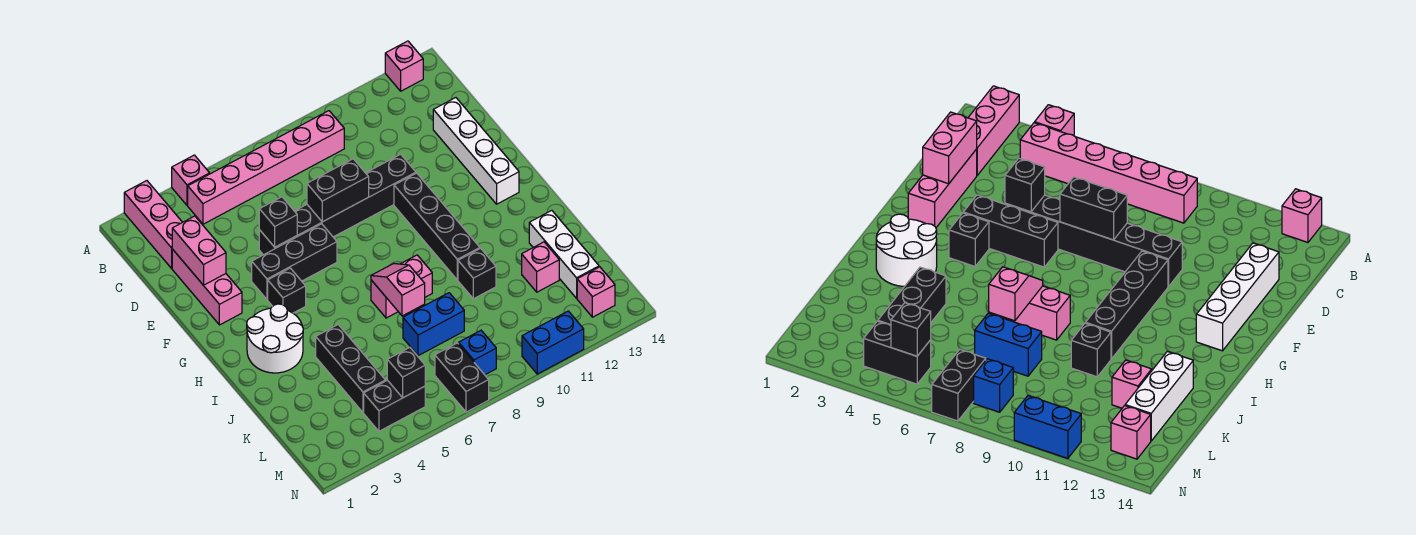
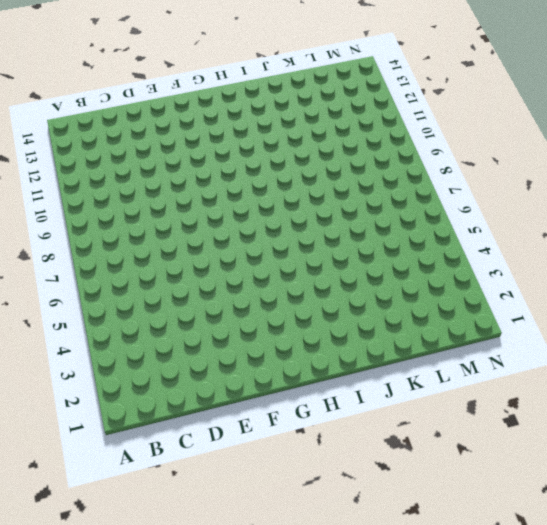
none -> pink 1x3 brick [124,181,182,268]
none -> pink 1x1 brick [172,155,210,205]
none -> pink 1x1 brick [385,41,423,91]

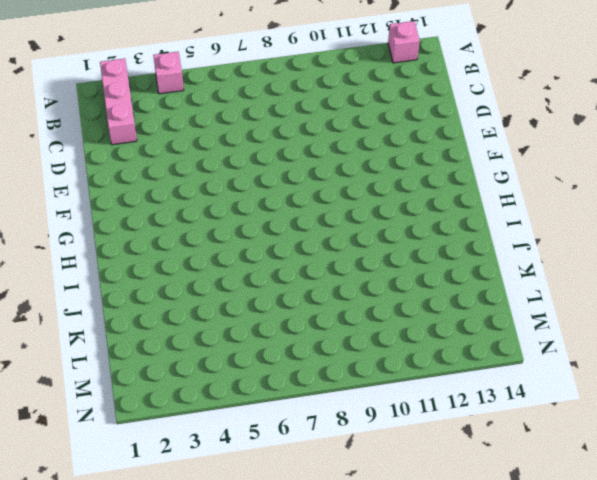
none -> pink 1x6 brick [188,111,344,224]
none -> pink 1x3 brick [172,249,242,325]
none -> white 1x4 brick [433,98,519,204]

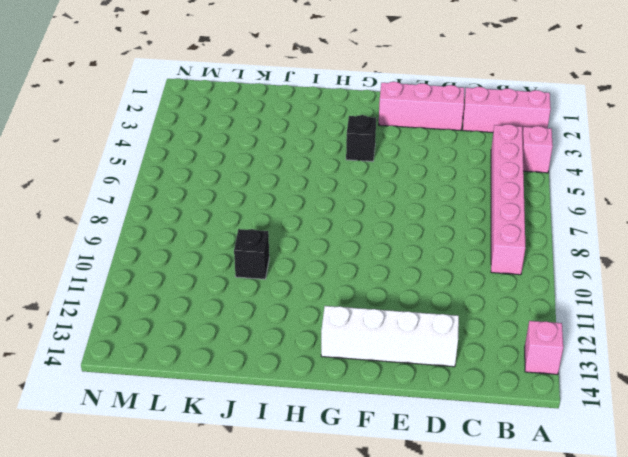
none -> black 1x6 brick [259,154,416,255]
none -> black 1x3 brick [252,224,337,300]
none -> black 1x4 brick [394,173,480,280]

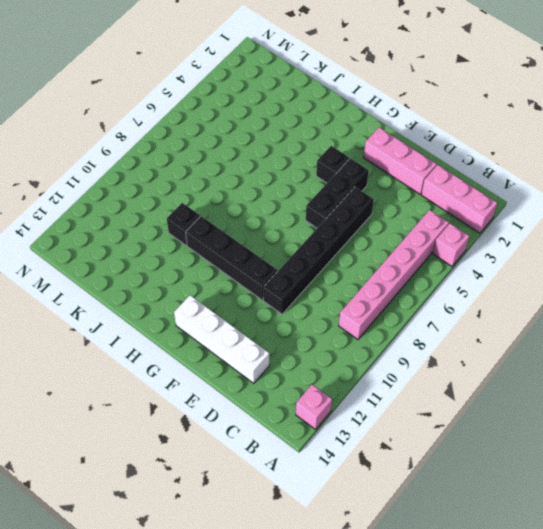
none -> white 2x2 round brick [247,304,303,373]
none -> pink 1x2 brick [371,255,432,318]
none -> black 1x3 brick [316,325,385,412]

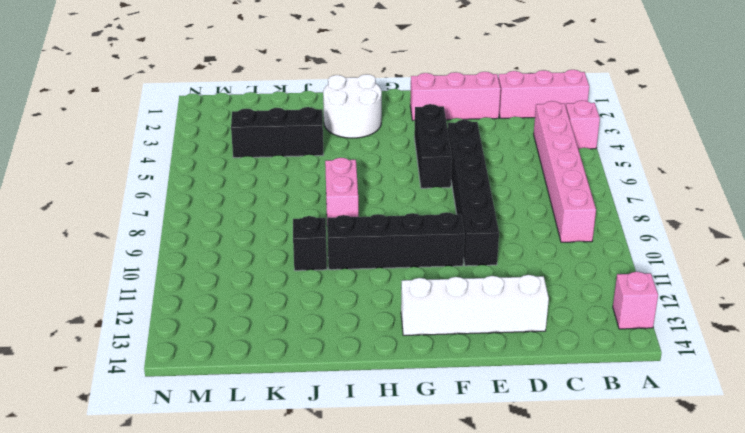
none -> black 1x1 brick [268,268,306,313]
none -> white 1x3 brick [529,210,599,298]
none -> blue 1x2 brick [403,293,464,356]

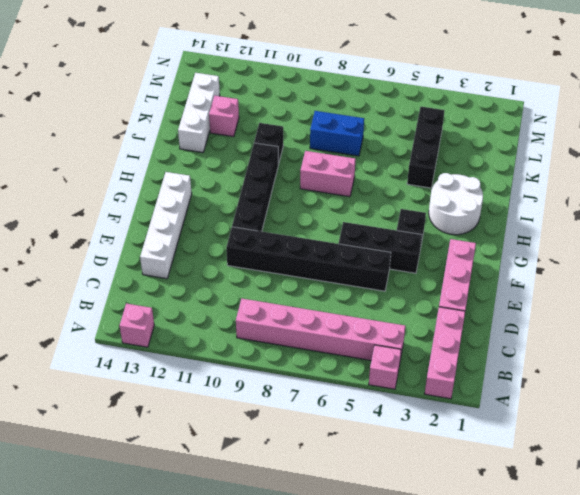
none -> black 1x2 brick [364,380,425,431]
none -> black 1x2 brick [435,343,489,412]
none -> blue 1x1 brick [459,331,496,375]

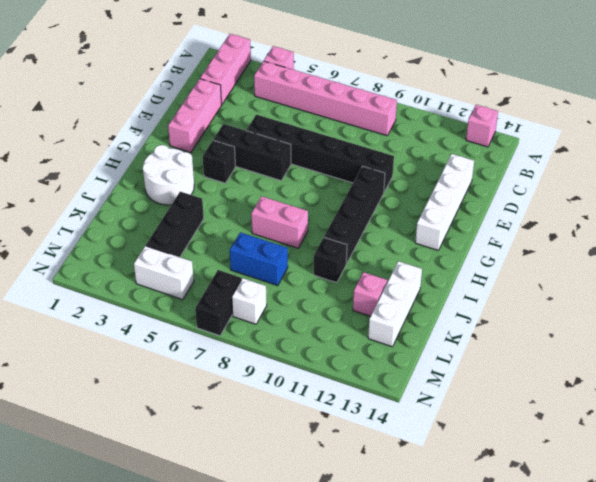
white 1x2 brick [134,246,194,300] -> black 1x2 brick [364,380,425,431]
white 1x1 brick [232,278,267,324] -> blue 1x1 brick [459,331,496,375]
none -> pink 1x1 brick [577,267,615,317]
none -> blue 1x2 brick [522,311,584,374]
none -> pink 1x2 brick [172,216,226,285]

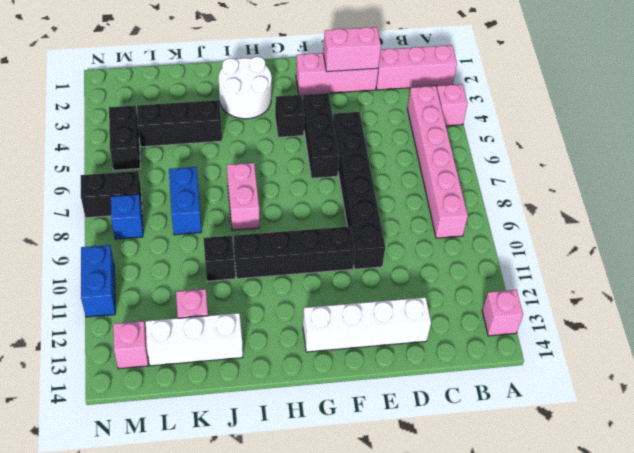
none -> black 1x1 brick [259,197,297,247]
none -> black 1x2 brick [307,159,369,222]
none -> pink 1x2 slope [371,264,425,316]

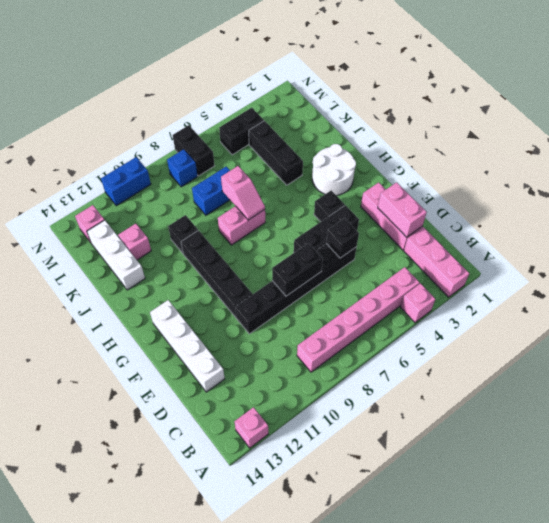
none -> black 1x1 brick [387,348,425,398]

